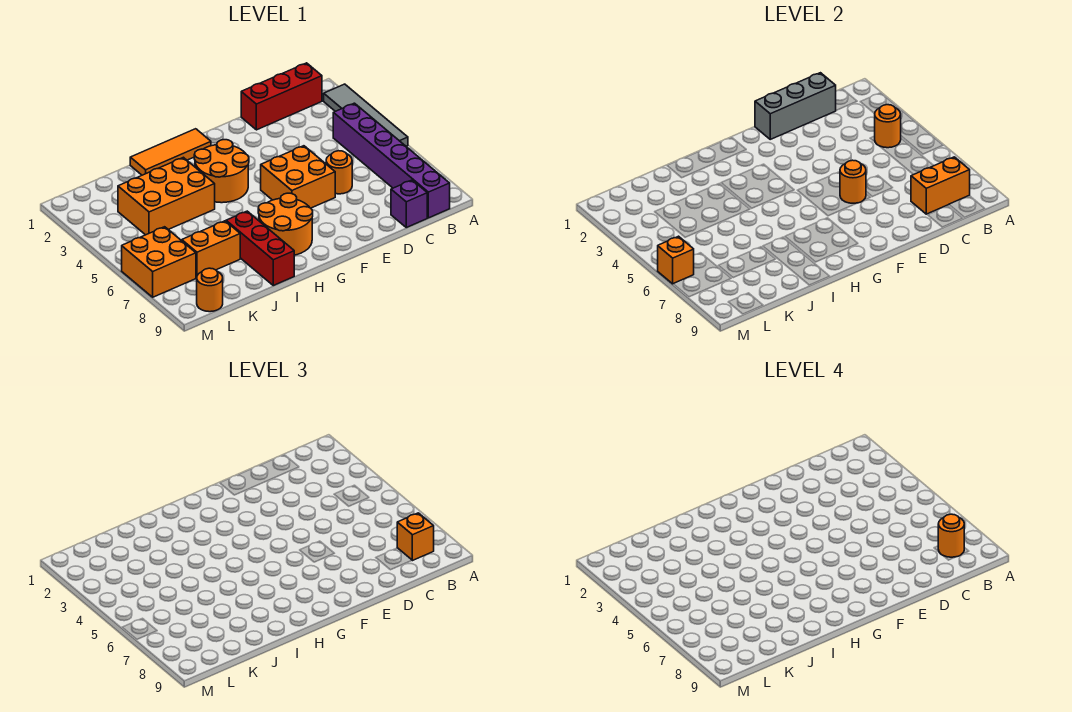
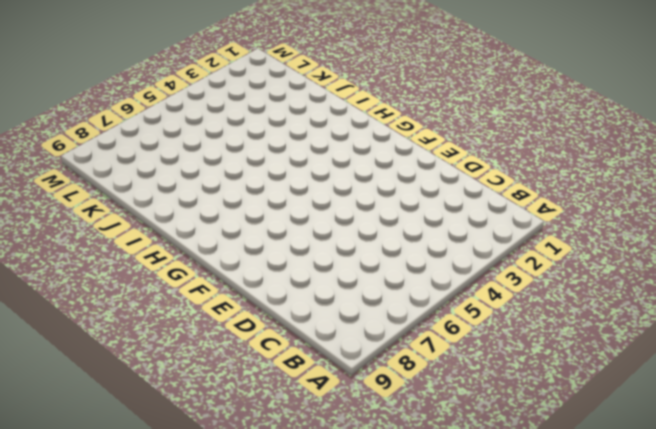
none -> grey 1x4 tile [324,84,408,146]
none -> red 1x3 brick [241,63,322,130]
none -> purple 1x6 brick [333,103,450,218]

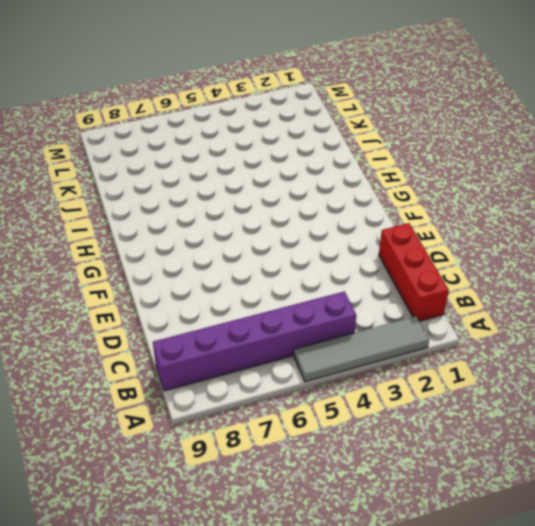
none -> purple 1x1 brick [391,180,427,227]
none -> orange 1x1 round brick [326,151,352,194]
none -> orange 2x2 brick [261,146,335,208]

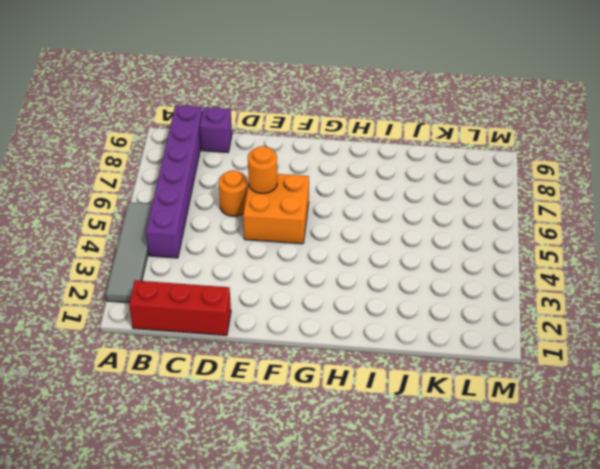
none -> orange 1x3 tile [130,129,211,175]
none -> orange 2x2 round brick [194,140,249,203]
none -> orange 2x2 round brick [258,193,313,255]

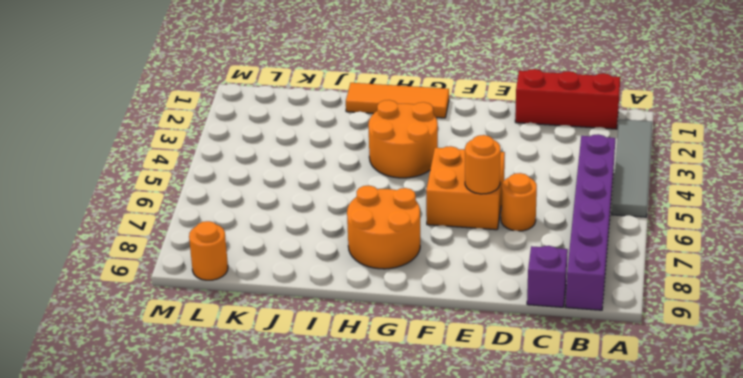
none -> orange 2x3 brick [118,157,215,235]
none -> red 1x3 brick [226,211,294,285]
none -> orange 1x2 brick [182,221,240,278]

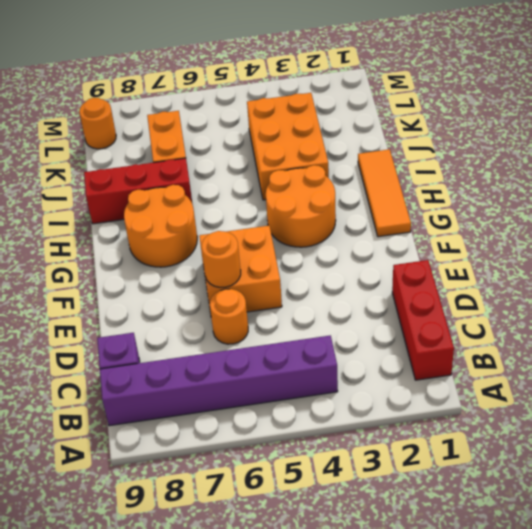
none -> grey 1x4 tile [324,84,408,146]
none -> orange 2x2 brick [122,227,196,297]
none -> orange 1x1 round brick [875,105,901,148]

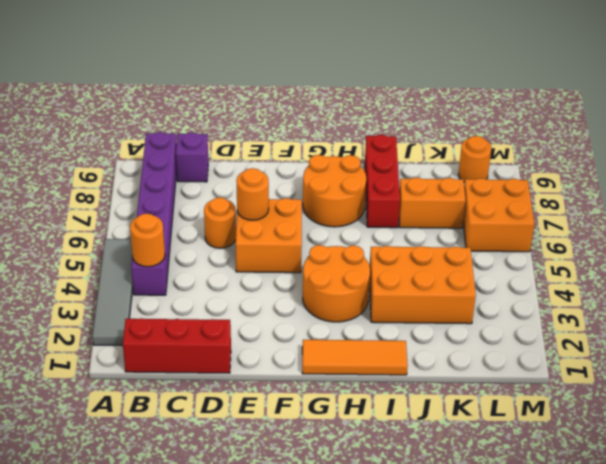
none -> orange 1x2 brick [911,157,970,214]
none -> grey 1x3 brick [755,73,836,139]
none -> orange 1x1 brick [658,236,694,284]

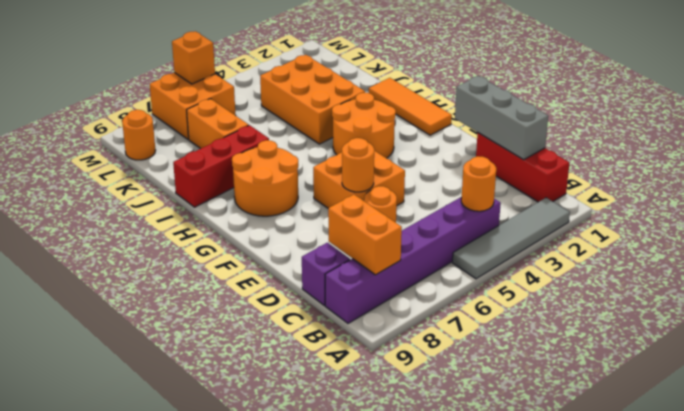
none -> orange 1x1 brick [397,513,434,561]
none -> orange 1x1 round brick [938,514,964,557]

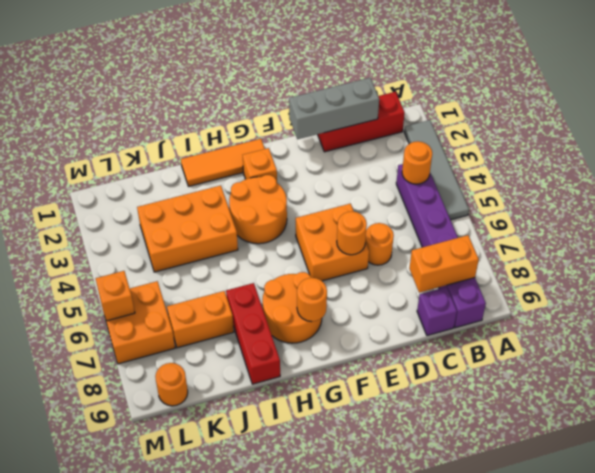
orange 1x1 brick [243,148,277,183] -> orange 1x1 brick moved to [397,513,434,561]
orange 1x1 round brick [297,278,327,322] -> orange 1x1 round brick moved to [938,514,964,557]

